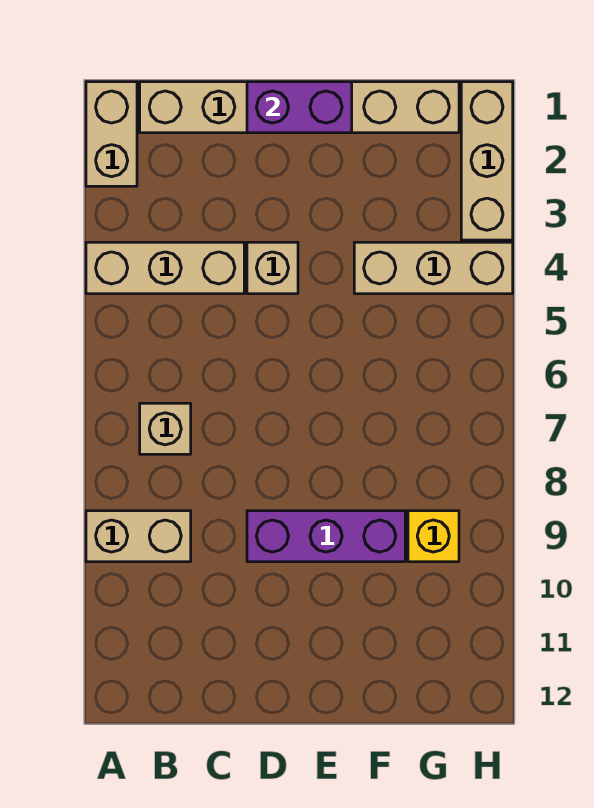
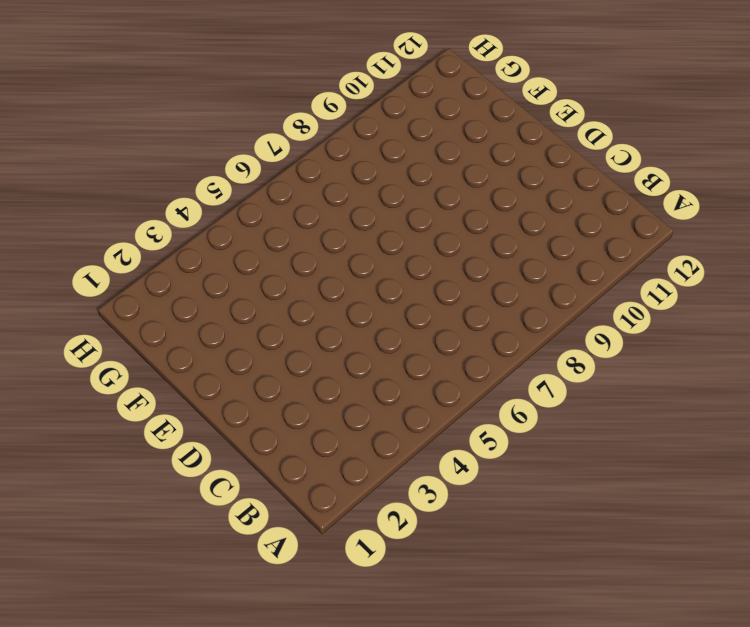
none -> tan 1x2 brick [86,82,137,186]
none -> tan 1x3 brick [86,242,244,294]

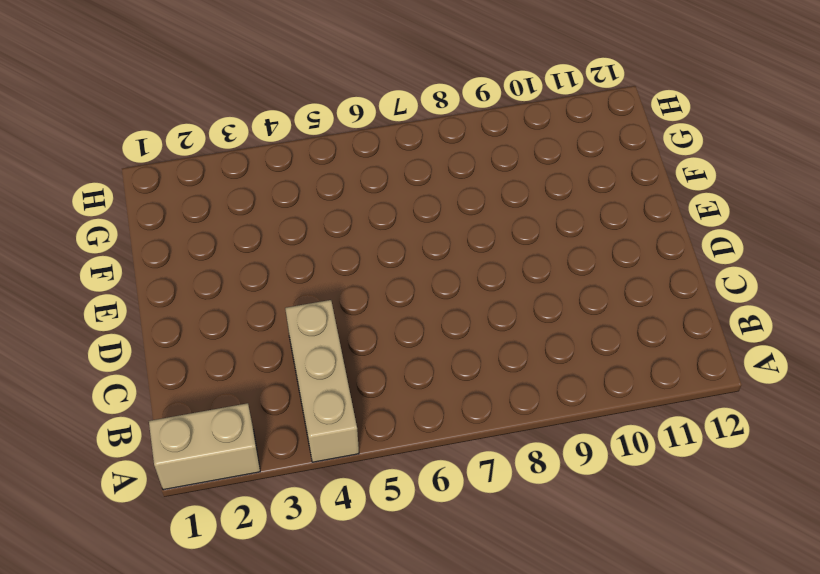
none -> tan 1x2 brick [86,511,191,562]
none -> tan 1x6 brick [140,82,459,133]

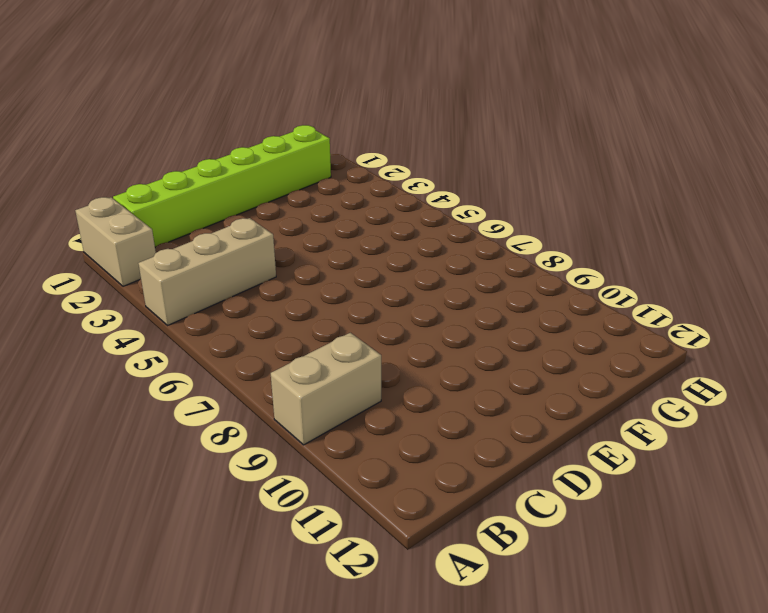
lime 1x6 brick [113,125,331,247] -> tan 1x6 brick [140,82,459,133]
none -> tan 1x1 brick [140,403,191,454]
none -> tan 1x1 brick [247,242,298,294]

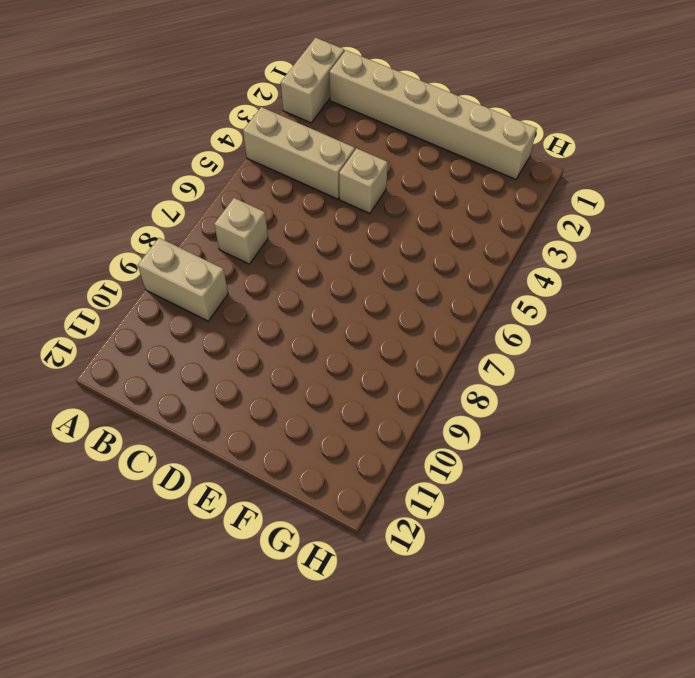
none -> purple 1x3 brick [247,511,405,562]
none -> tan 1x3 brick [354,242,513,294]

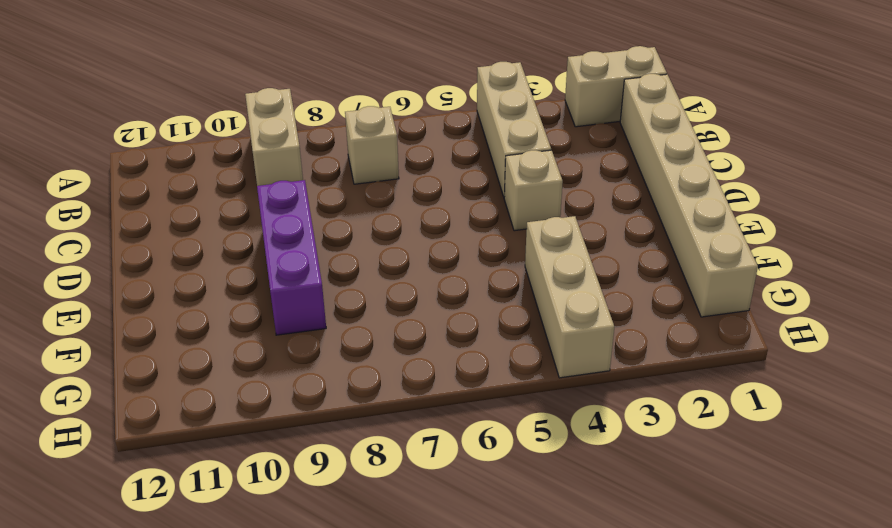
none -> yellow 1x1 brick [408,511,459,562]
none -> tan 1x3 brick [461,82,513,240]

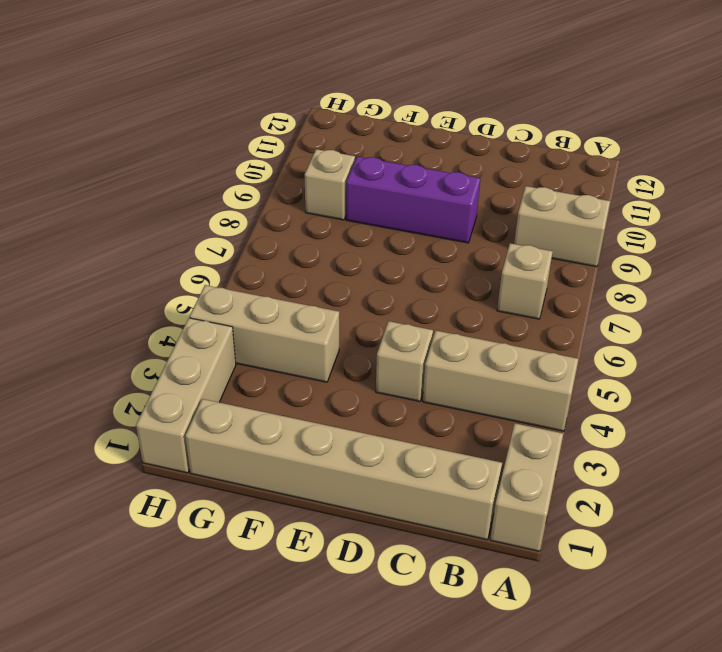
tan 1x1 brick [304,149,355,220] -> yellow 1x1 brick [408,511,459,562]
none -> purple 1x2 brick [247,82,352,133]

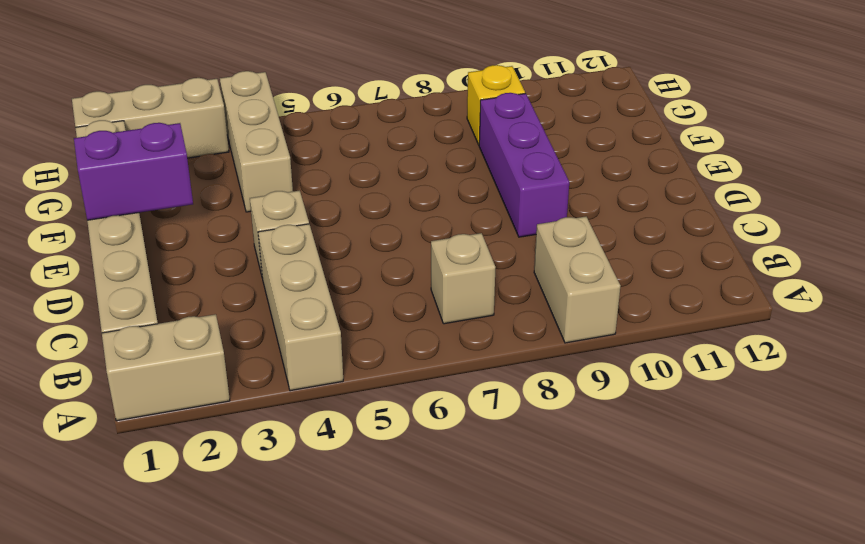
purple 1x2 brick [74,123,193,220] -> purple 1x2 brick turned to [247,82,352,133]

